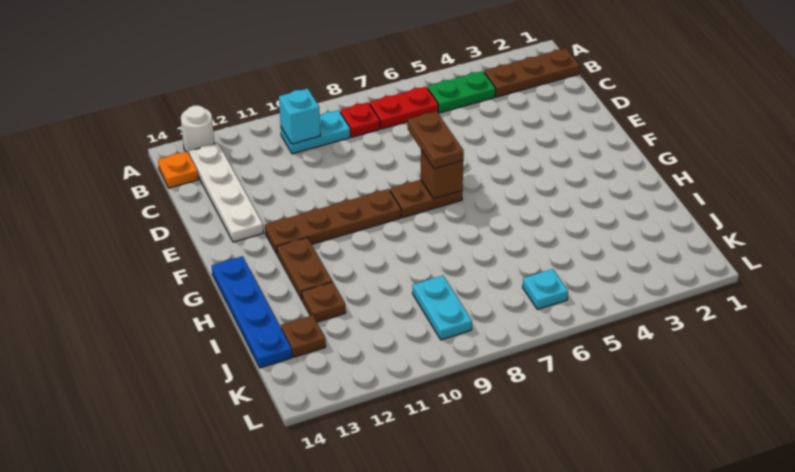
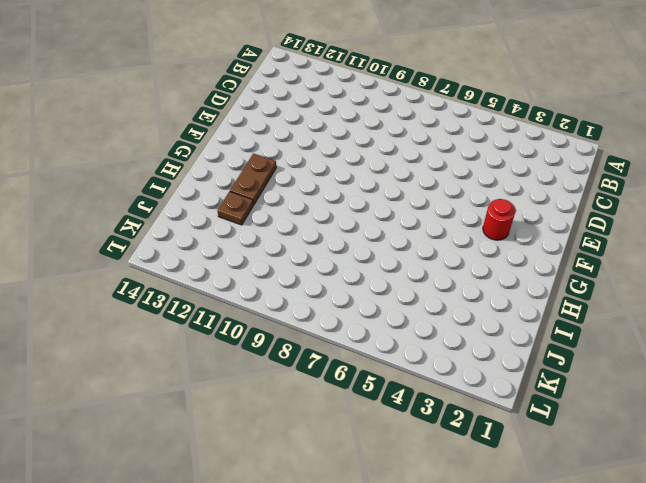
red 1x1 round brick [483,199,515,240] -> none
none -> white 1x1 round brick [181,105,214,153]
none -> brown 1x3 plate [484,48,580,97]
none -> green 1x2 plate [428,71,496,113]

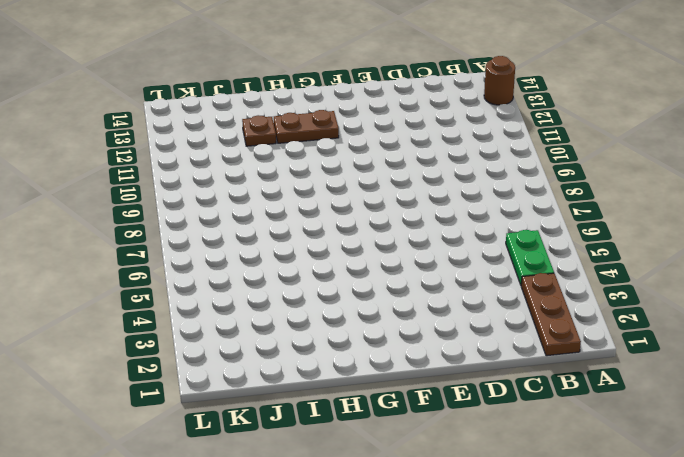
brown 1x1 round brick [484,56,515,105] -> white 1x1 round brick [181,105,214,153]
none -> red 1x2 plate [370,87,438,129]
none -> red 1x1 plate [340,102,380,137]
none -> cyan 1x2 plate [281,110,350,154]

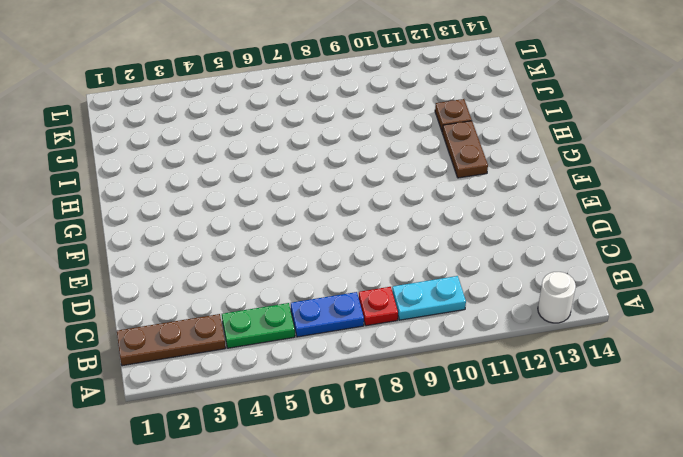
blue 1x2 plate [291,292,364,337] -> red 1x2 plate [370,87,438,129]
none -> white 1x4 plate [189,143,263,242]
none -> orange 1x1 plate [158,152,198,188]
none -> brown 1x2 plate [390,180,462,218]

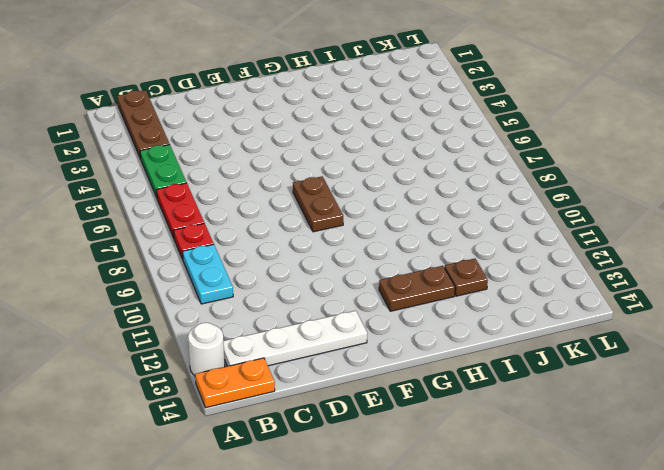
orange 1x2 plate [195,358,275,408] -> orange 1x1 plate [158,152,198,188]
none -> brown 1x4 plate [265,189,401,254]
none -> blue 1x4 plate [212,256,292,368]
none -> cyan 1x2 plate [413,276,472,340]

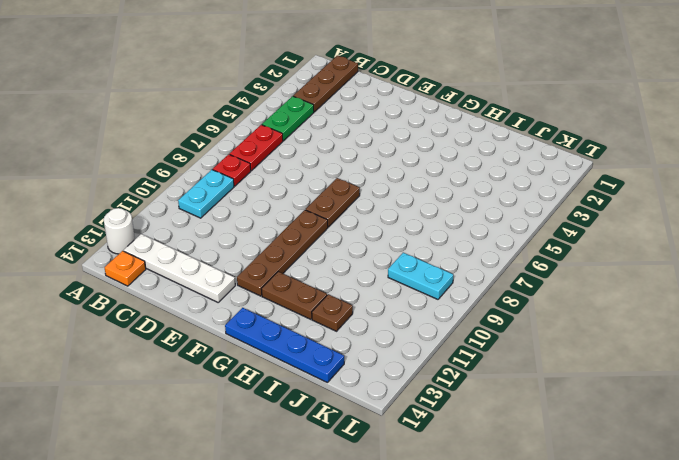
none -> brown 1x1 plate [281,315,326,357]
none -> cyan 1x1 plate [523,269,568,309]
none -> cyan 1x1 brick [279,89,320,144]

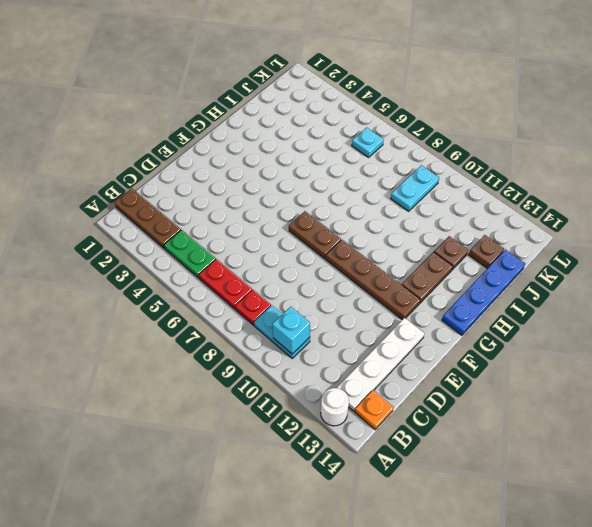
none -> brown 1x1 brick [421,150,463,199]
none -> brown 1x2 plate [408,111,464,169]

